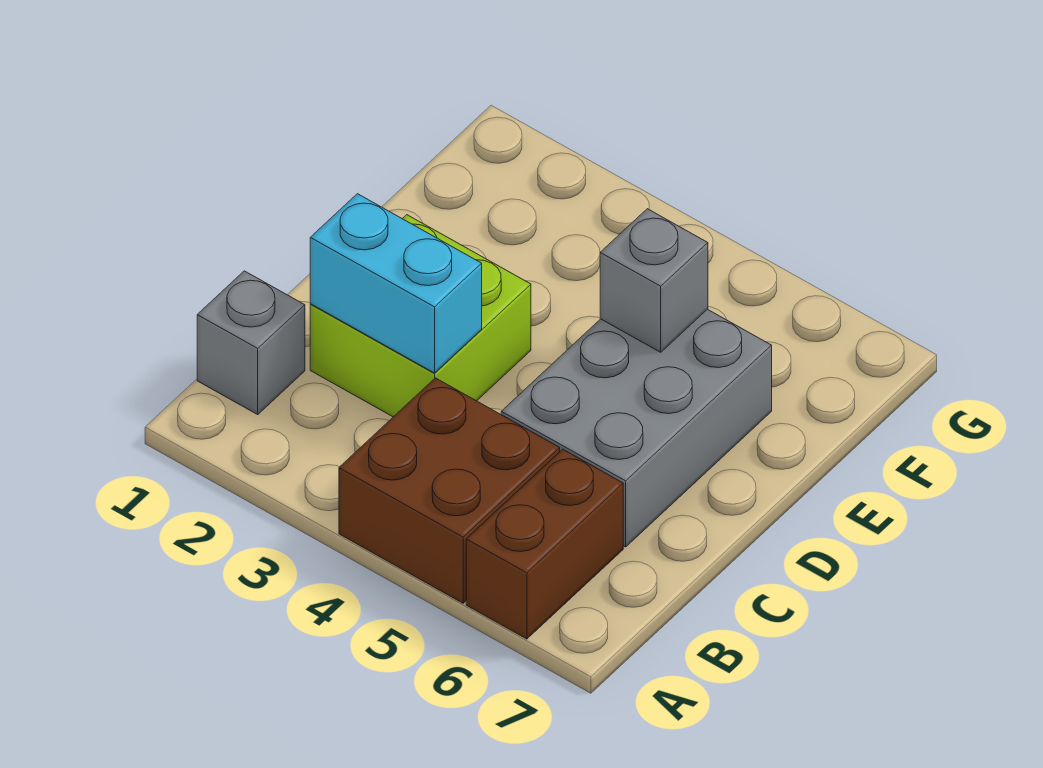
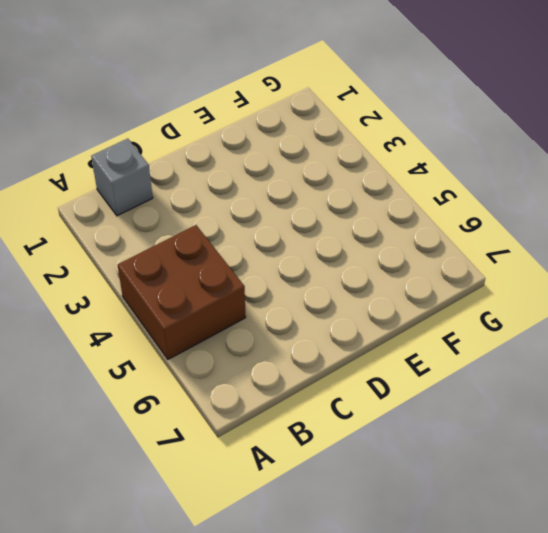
none -> brown 1x2 brick [466,449,623,639]
none -> lime 2x2 brick [310,215,531,417]

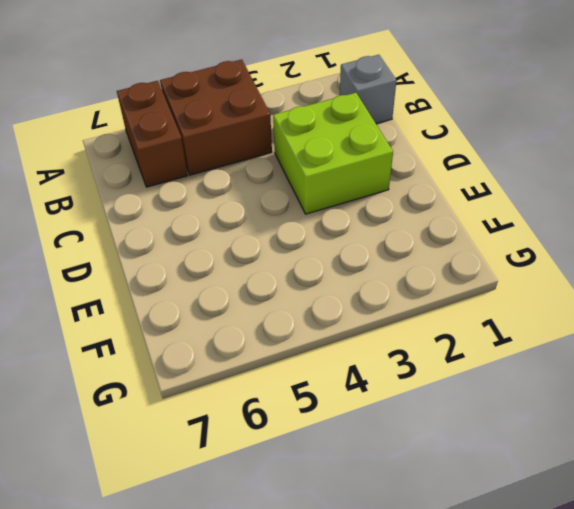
none -> grey 2x3 brick [501,309,772,547]
none -> cyan 1x2 brick [310,194,482,373]

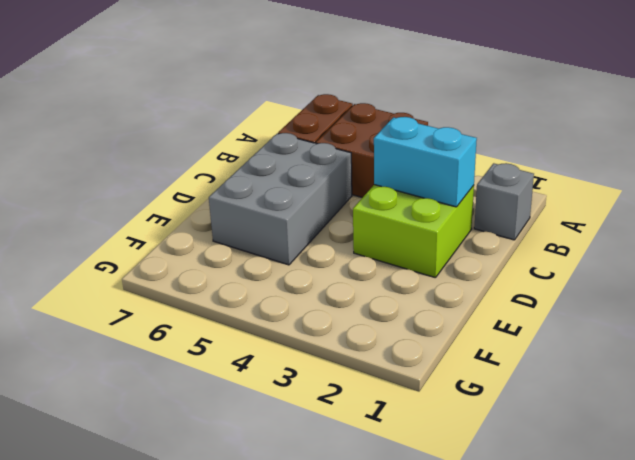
none -> grey 1x1 brick [600,209,708,352]

